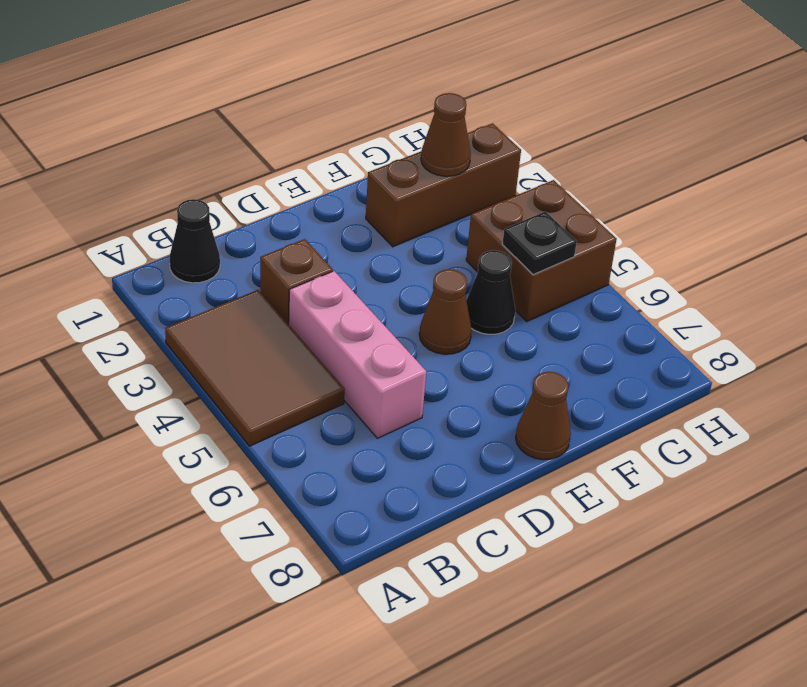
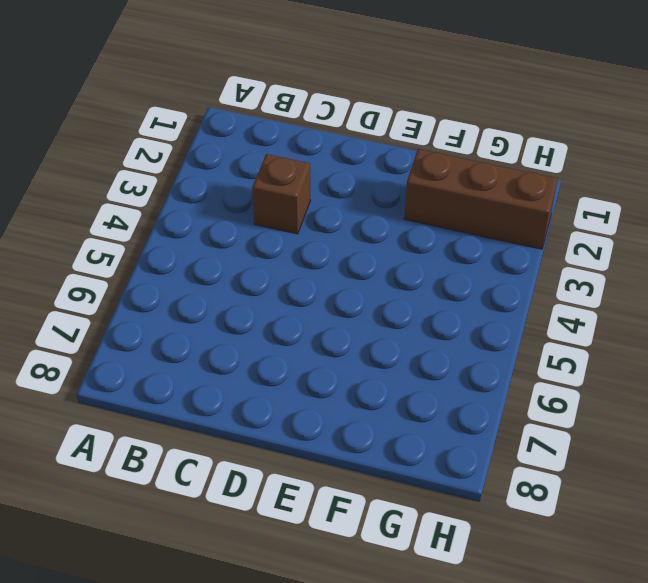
none -> brown 2x3 tile [165,290,345,446]
none -> black 1x1 cone [170,199,220,283]

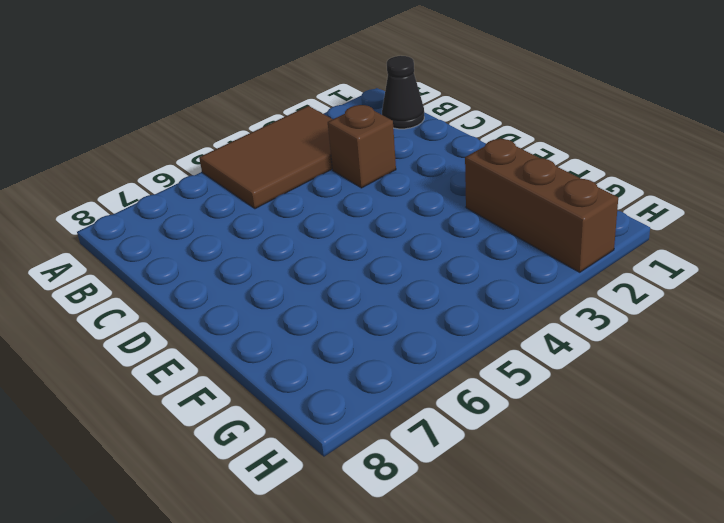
none -> pink 1x3 brick [289,271,426,438]
none -> brown 1x1 cone [419,269,472,354]

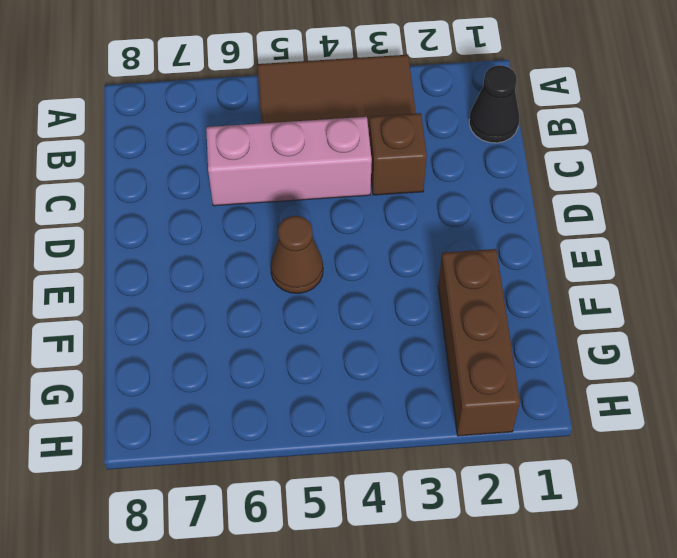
none -> brown 1x1 cone [516,372,571,460]
none -> black 1x1 cone [466,250,515,334]

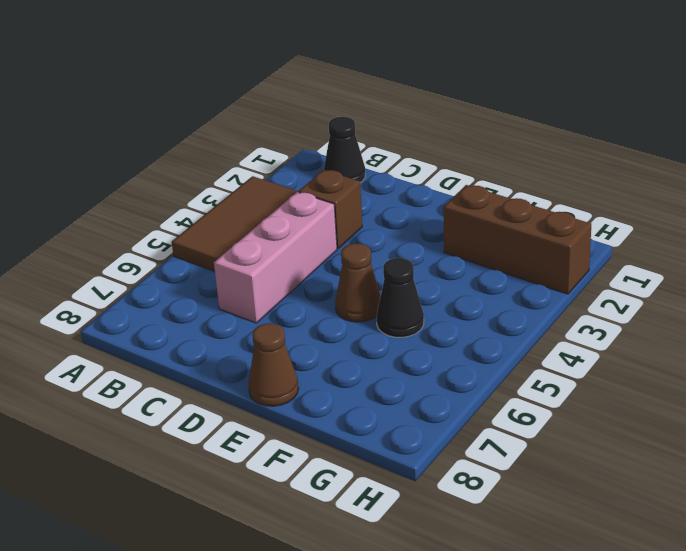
none -> brown 2x2 brick [466,180,617,321]
none -> brown 1x1 cone [421,93,471,176]

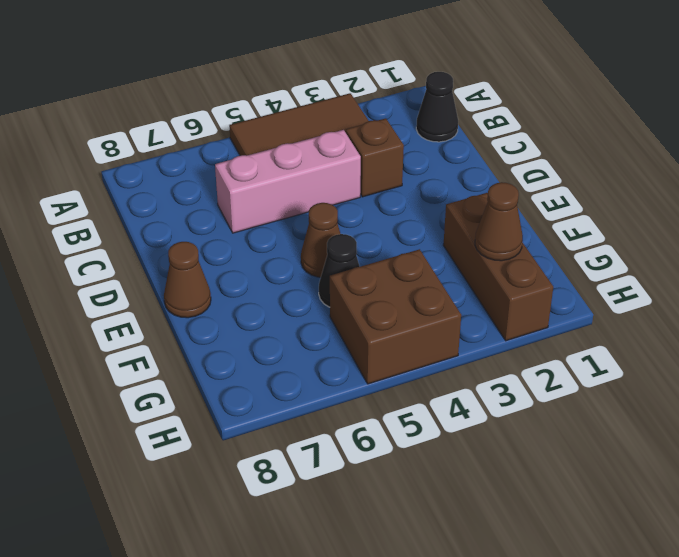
none -> black 1x1 plate [502,212,577,275]

